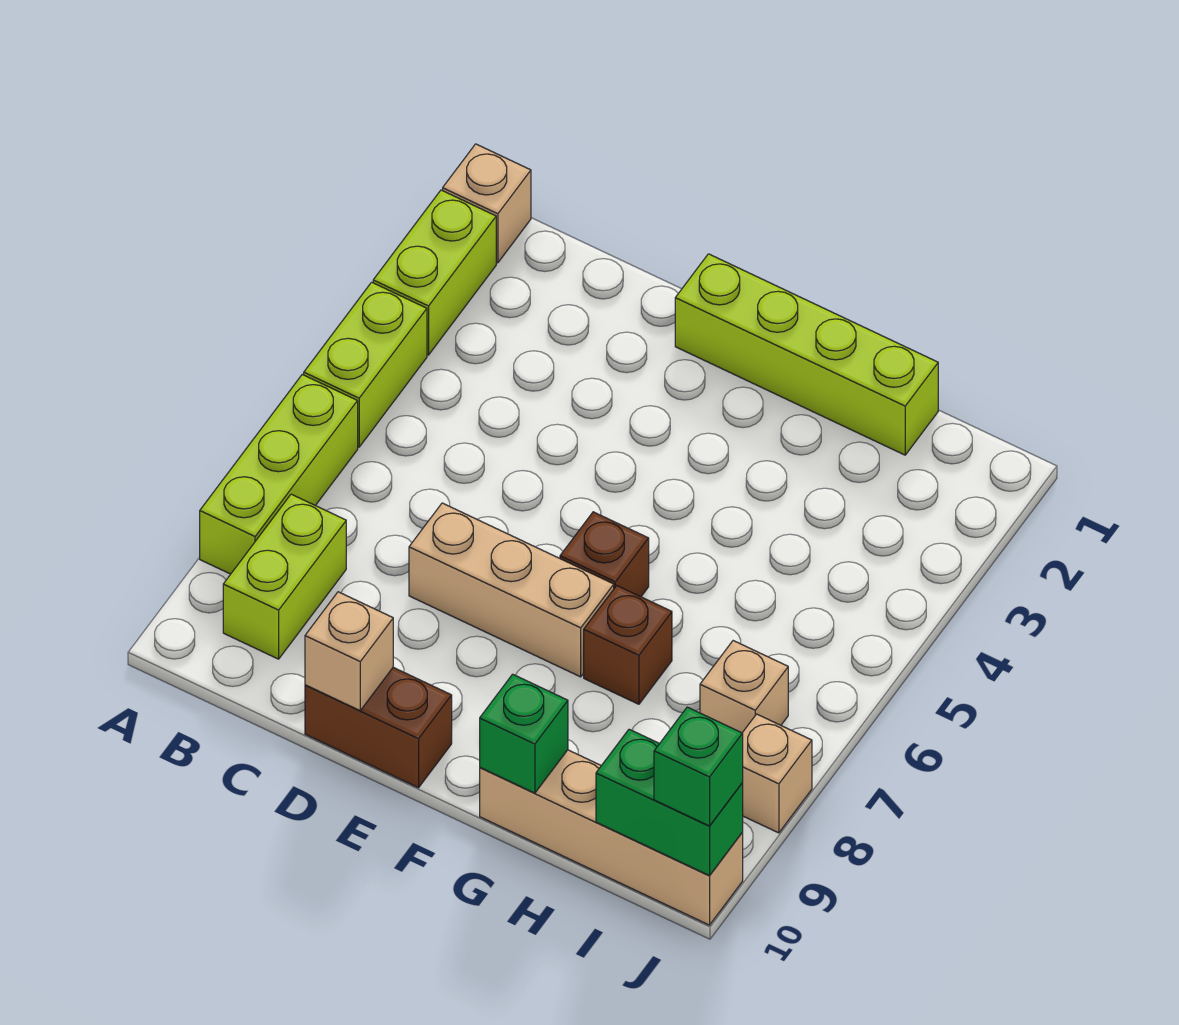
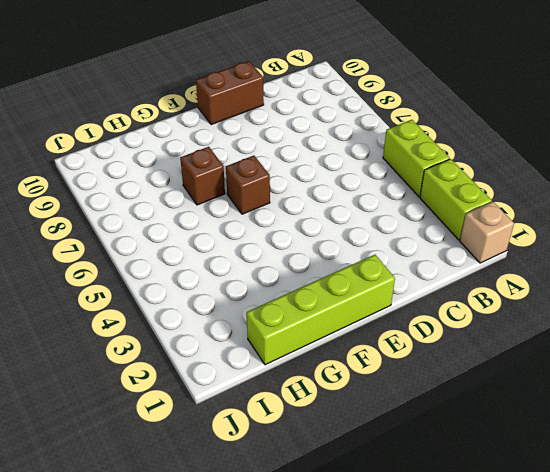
none -> lime 1x3 brick [200,375,358,574]
none -> lime 1x2 brick [223,494,346,659]
none -> tan 1x3 brick [409,503,614,677]

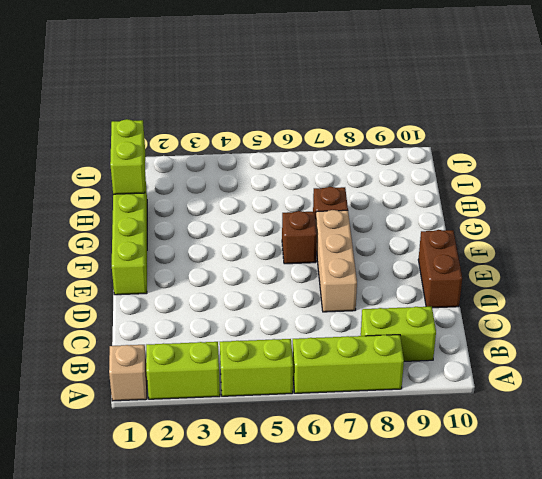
lime 1x2 brick [110,119,145,194] -> none
none -> tan 1x4 brick [480,750,743,925]
none -> tan 1x1 brick [700,641,788,733]
none -> tan 1x1 brick [742,714,812,833]

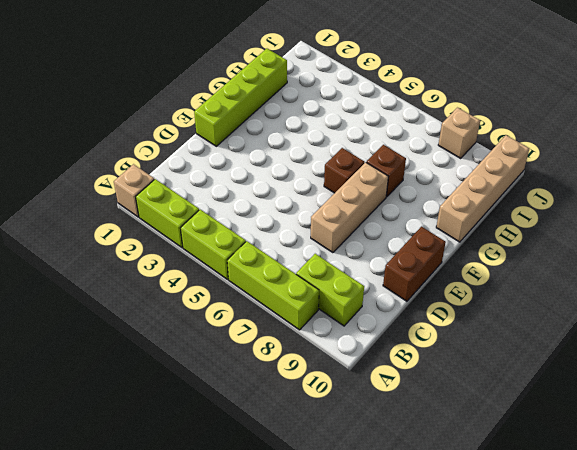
none -> tan 1x1 brick [700,641,788,733]
none -> tan 1x1 brick [305,592,393,710]
none -> green 1x1 brick [480,674,568,793]

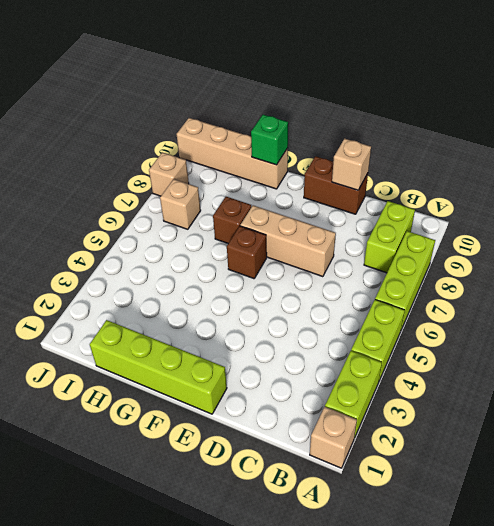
none -> green 1x2 brick [596,729,743,876]
none -> green 1x1 brick [654,707,743,826]

